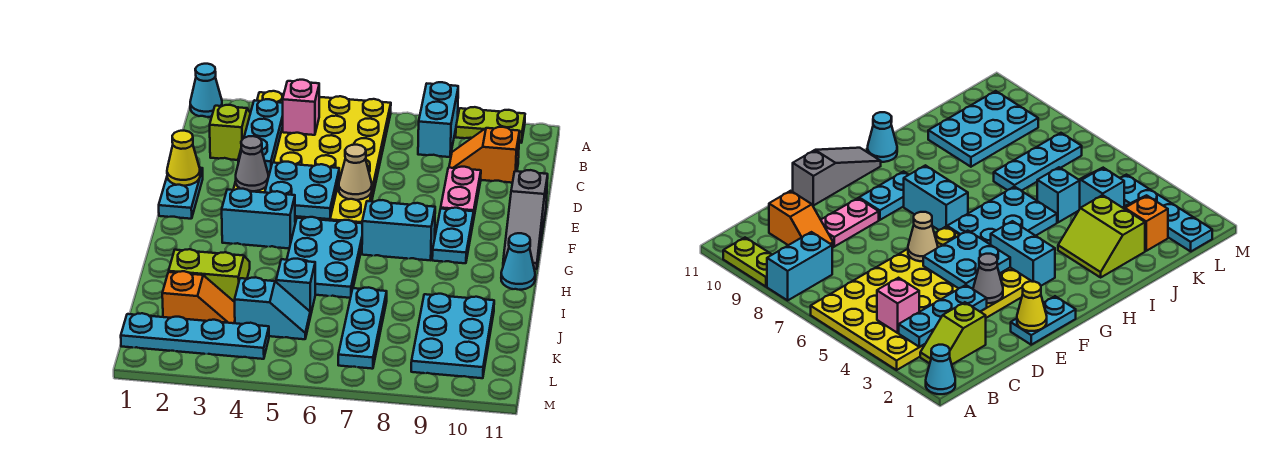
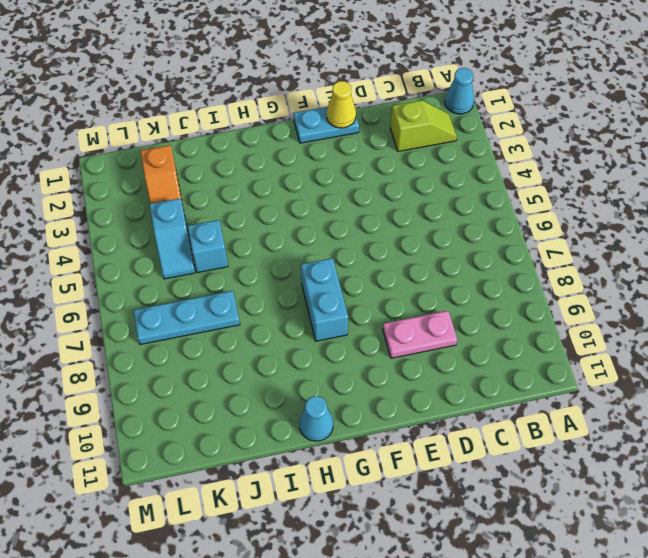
none -> yellow 4x6 plate [233,91,391,223]
none -> cyan 1x2 brick [418,82,458,157]
none -> lime 1x2 plate [456,107,525,143]

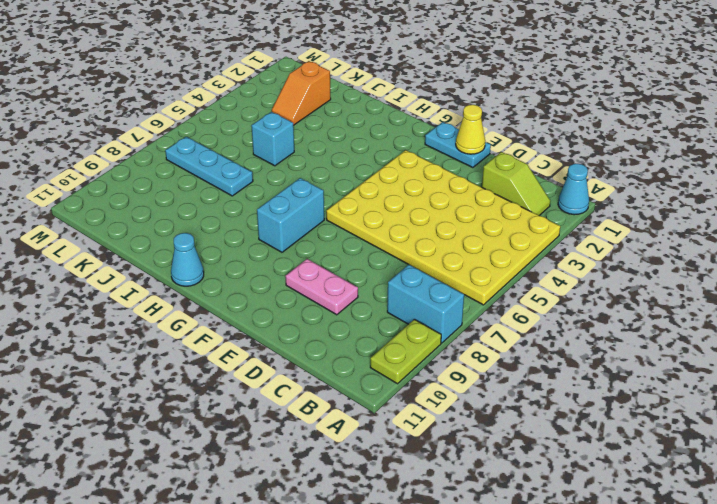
none -> orange 1x2 slope [449,127,520,183]
none -> grey 1x3 slope [503,170,548,269]
none -> cyan 1x2 plate [432,208,474,263]

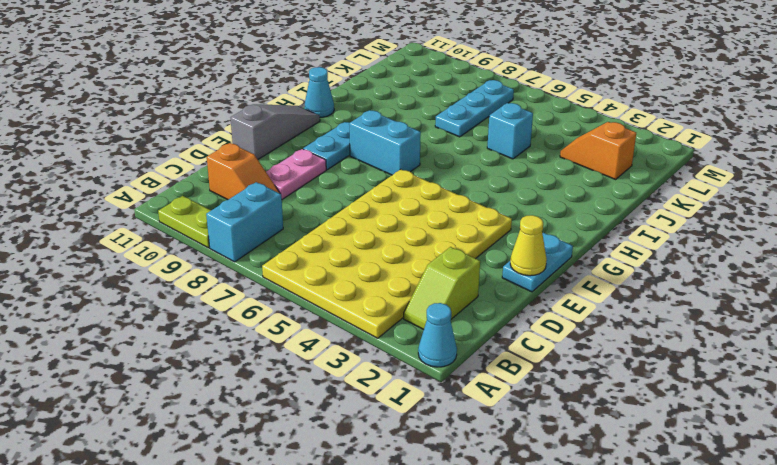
none -> cyan 1x2 brick [222,189,295,248]
none -> cyan 2x3 plate [287,217,362,298]
none -> lime 2x2 slope [169,249,250,302]

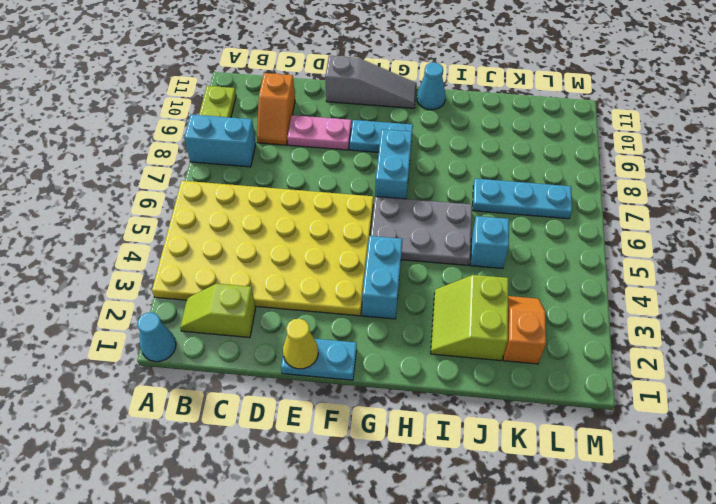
grey 2x3 plate [371,196,472,266] -> cyan 2x3 plate [287,217,362,298]
none -> cyan 2x3 plate [411,294,494,378]
none -> cyan 1x2 slope [235,277,310,339]
none -> cyan 1x4 plate [121,313,269,359]

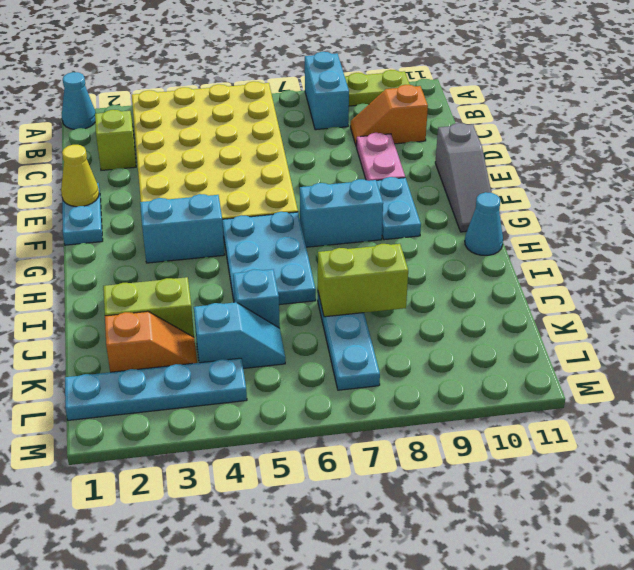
lime 1x2 brick [318,244,408,317] -> none
none -> cyan 2x3 plate [411,294,494,378]
none -> cyan 1x3 plate [238,99,283,172]
none -> pink 1x1 brick [283,80,319,135]

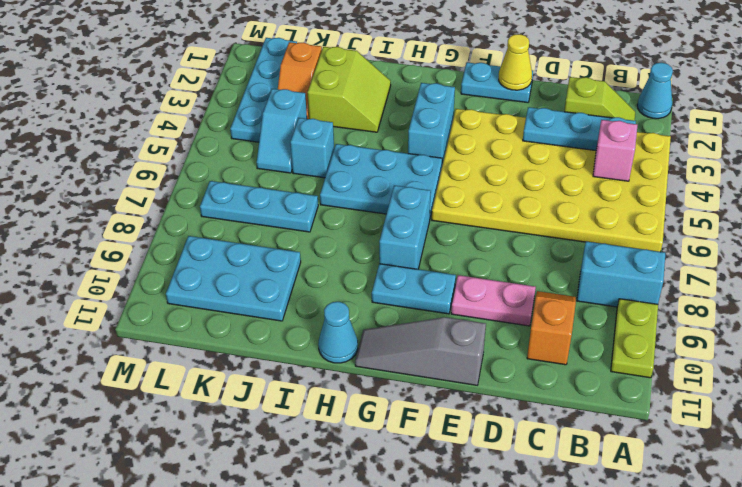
none -> grey 1x1 cone [236,136,268,191]
none -> cyan 2x2 plate [265,162,339,219]
none -> tan 1x1 cone [339,145,372,200]

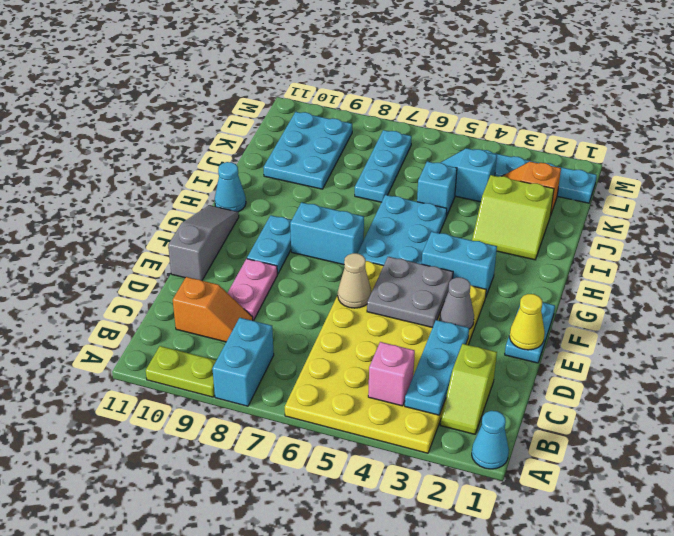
grey 2x2 plate [367,257,453,328] -> cyan 2x2 plate [265,162,339,219]

